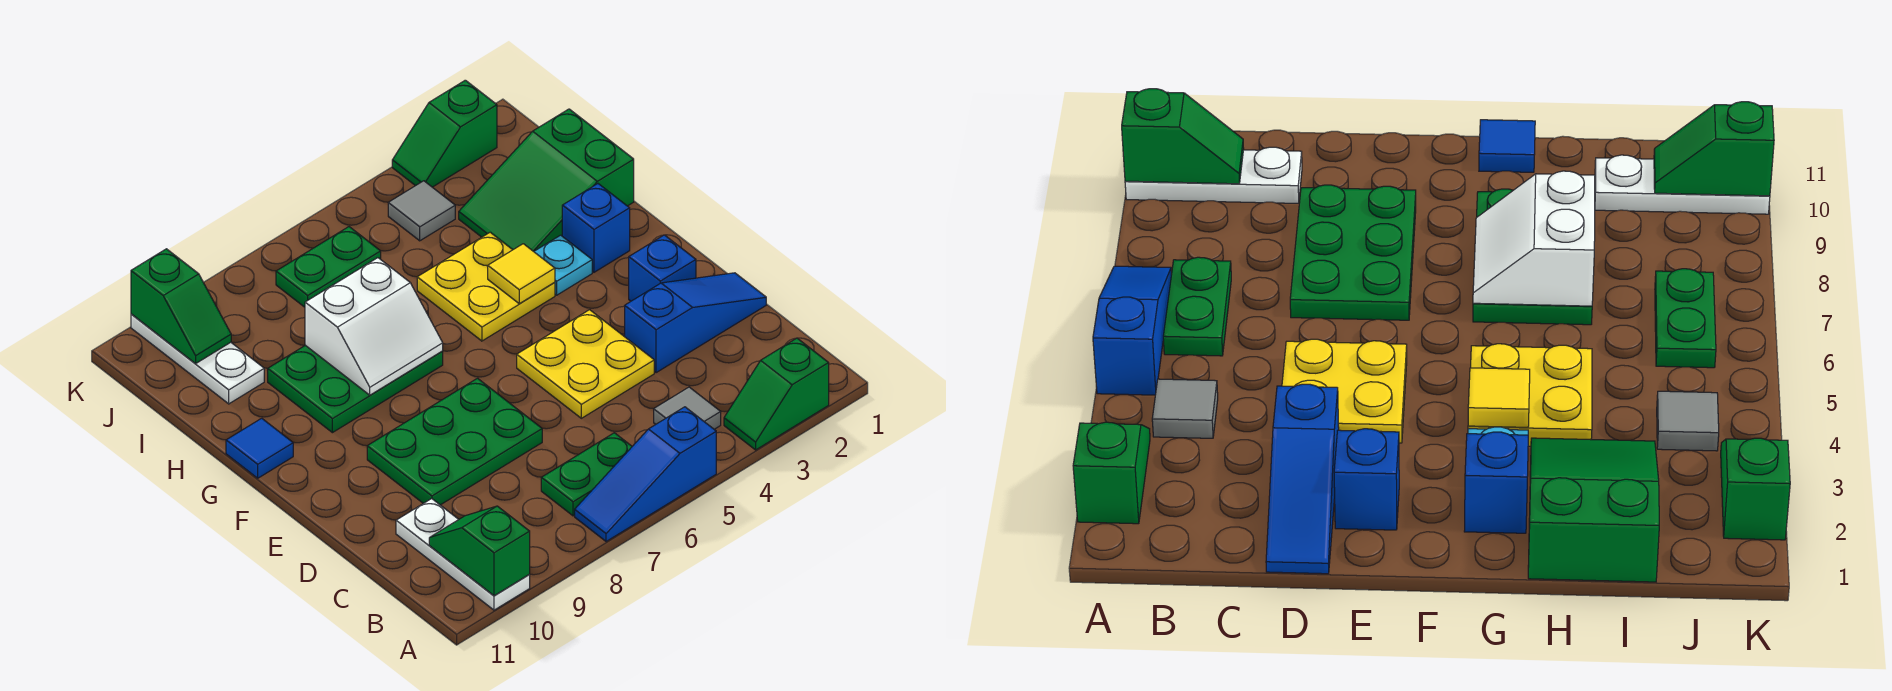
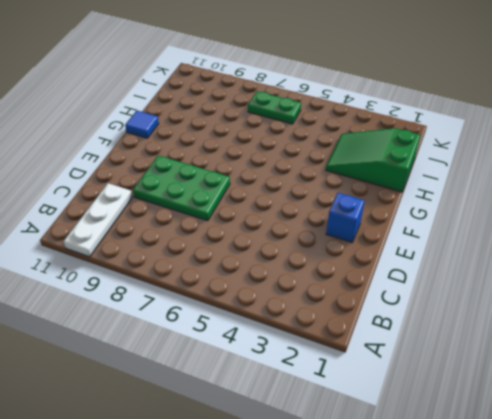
none -> green 1x2 slope [724,338,829,450]
none -> blue 1x3 slope [575,407,716,542]
none -> grey 1x1 tile [654,387,721,429]

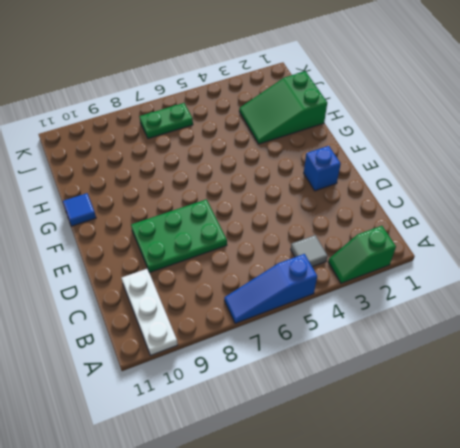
none -> green 1x2 plate [541,433,632,516]
none -> blue 1x3 slope [625,273,766,373]
none -> yellow 2x2 plate [517,310,654,418]

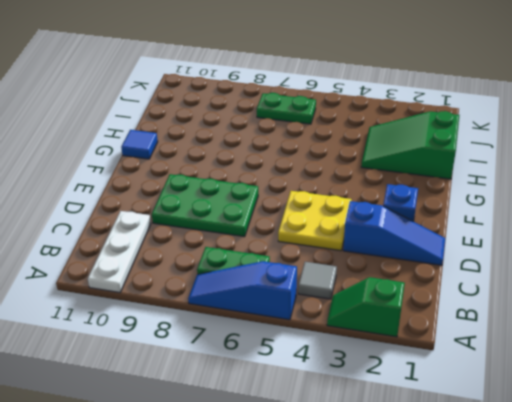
none -> blue 1x1 brick [562,184,630,272]
none -> cyan 1x1 plate [534,235,592,295]
none -> yellow 2x2 plate [417,232,555,341]

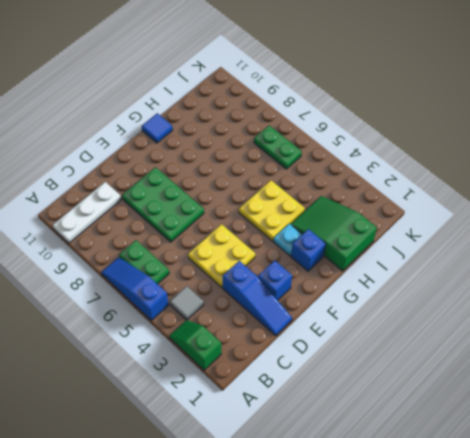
none -> green 2x3 plate [268,345,443,433]
none -> white 1x3 plate [131,314,264,404]
none -> grey 1x1 tile [388,181,455,241]

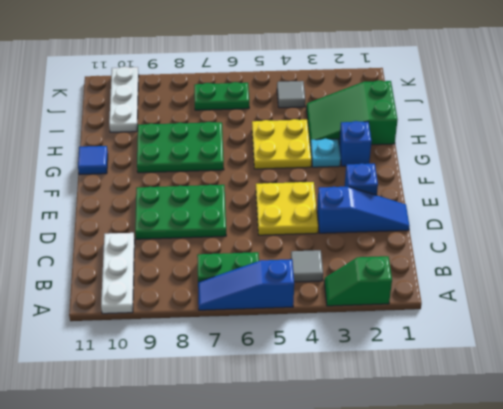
none -> green 1x2 slope [392,80,497,187]
none -> green 1x2 slope [429,506,530,596]
none -> yellow 1x1 tile [488,244,555,304]

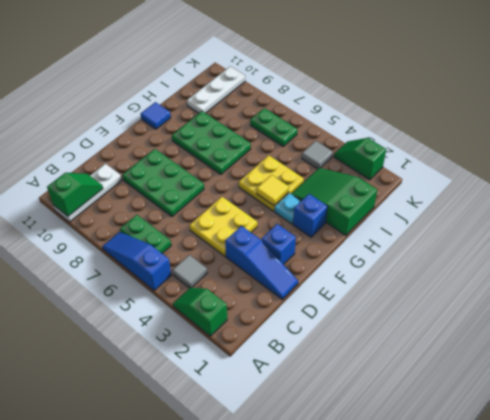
none -> white 2x2 slope [305,258,443,395]
none -> green 1x2 slope [131,249,231,364]

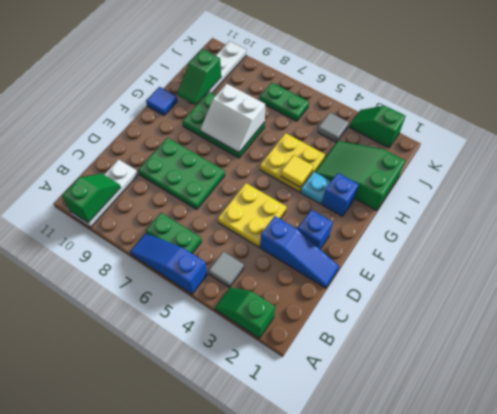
green 1x2 slope [178,49,221,105] -> green 1x2 slope moved to [131,249,231,364]

